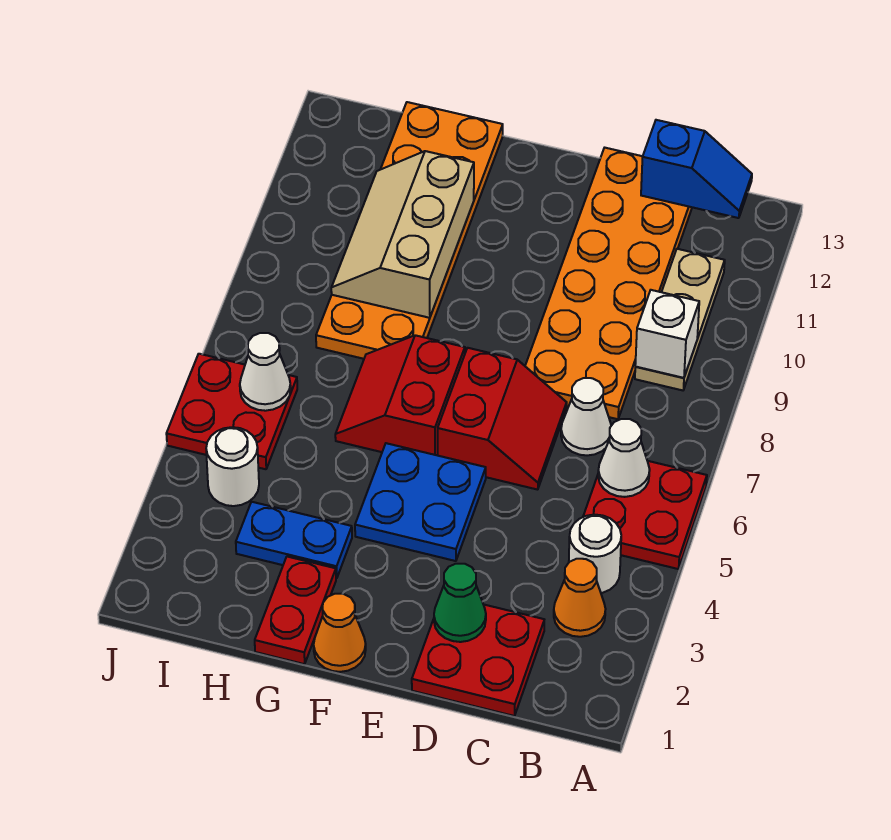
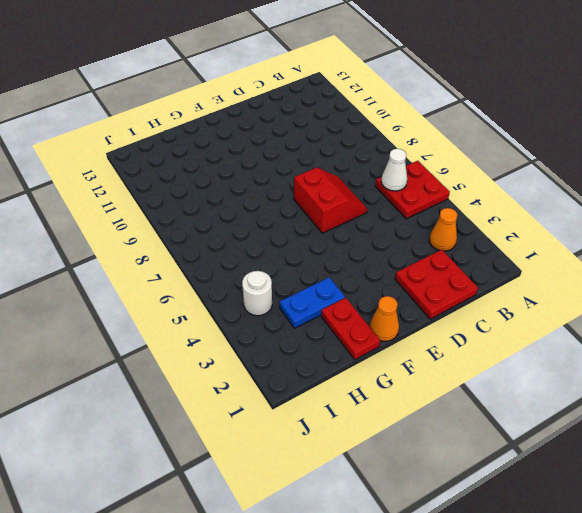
none -> white 1x1 round brick [569,515,621,593]
none -> tan 1x3 plate [635,249,725,390]
none -> white 1x1 cone [561,378,611,455]

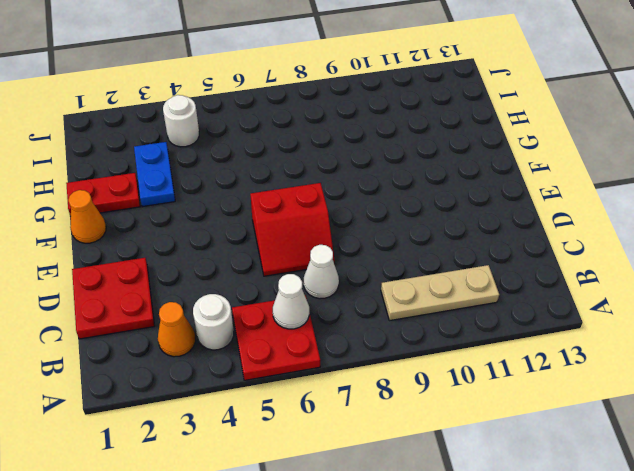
none -> orange 2x6 plate [525,148,692,419]
none -> blue 2x2 plate [355,443,486,561]
none -> red 2x2 slope [335,335,465,455]

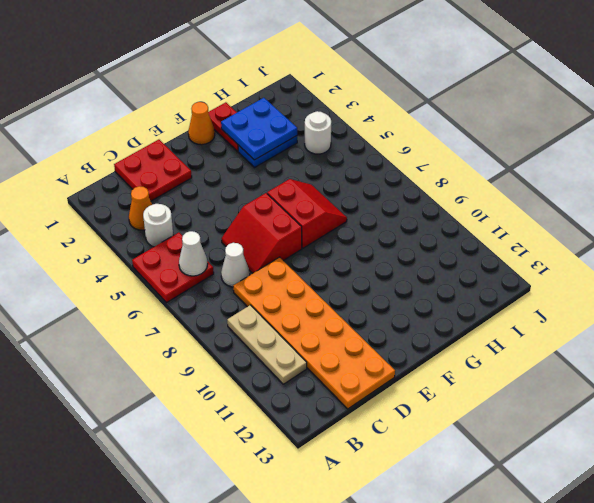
blue 2x2 plate [221,98,297,160] -> blue 2x2 plate moved to [355,443,486,561]
none -> orange 2x6 plate [316,102,503,359]
none -> red 2x2 plate [166,354,297,469]
none -> white 1x1 brick [635,290,699,378]

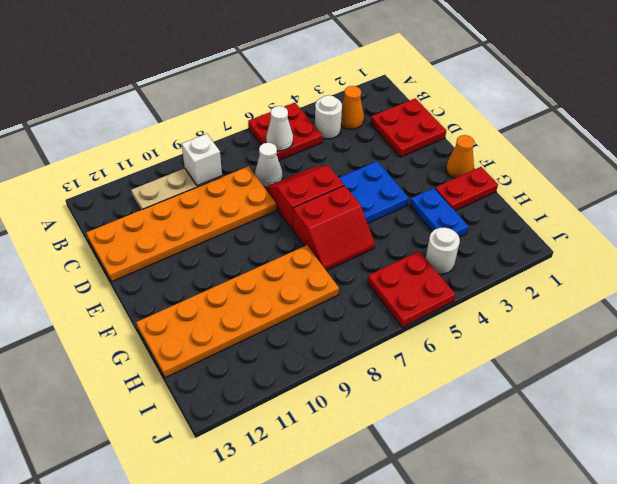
none -> blue 1x2 slope [641,120,752,218]
none -> green 1x1 cone [434,564,486,642]
none -> tan 2x3 slope [331,151,474,318]

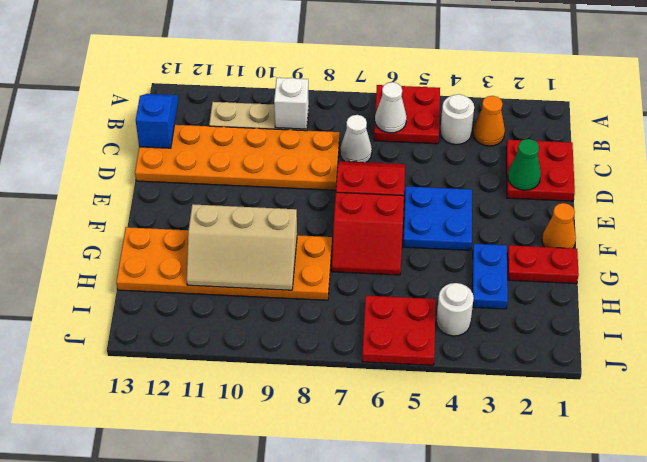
none -> white 1x1 cone [240,333,291,411]

